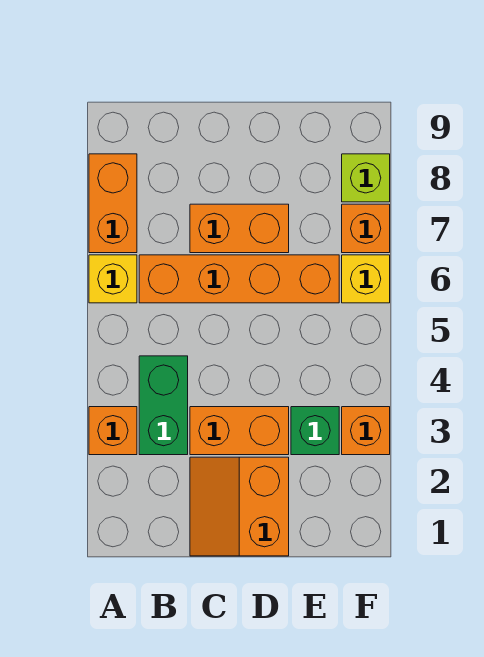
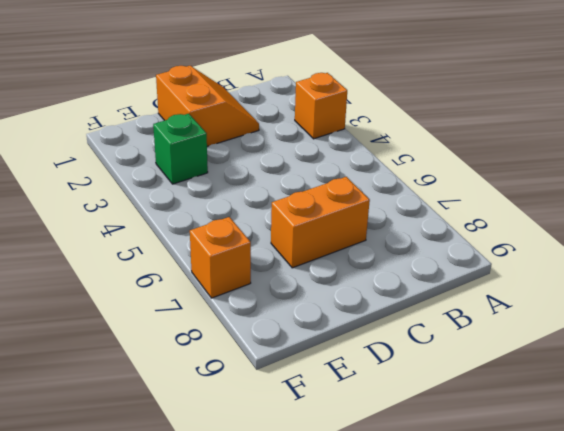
none -> yellow 1x1 brick [89,255,137,303]
none -> orange 1x2 brick [89,154,137,253]
none -> green 1x2 brick [139,356,188,455]

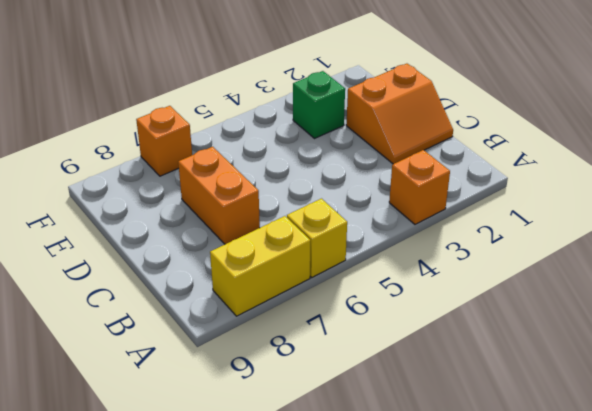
yellow 1x2 brick [210,216,310,316] -> orange 1x2 brick [89,154,137,253]
none -> green 1x2 brick [139,356,188,455]
none -> orange 1x4 brick [139,255,339,303]
none -> orange 1x2 brick [190,407,289,455]

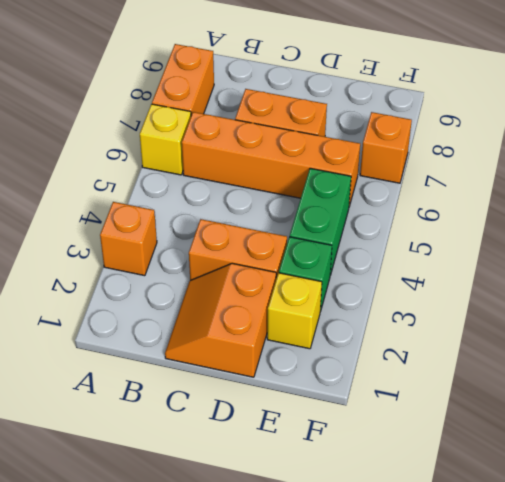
yellow 1x1 brick [267,273,322,349] -> yellow 1x1 brick moved to [342,255,390,303]
green 1x2 brick [290,168,351,275] -> green 1x2 brick moved to [139,356,188,455]
none -> orange 1x1 brick [342,407,390,455]
none -> lime 1x1 brick [342,154,390,202]

